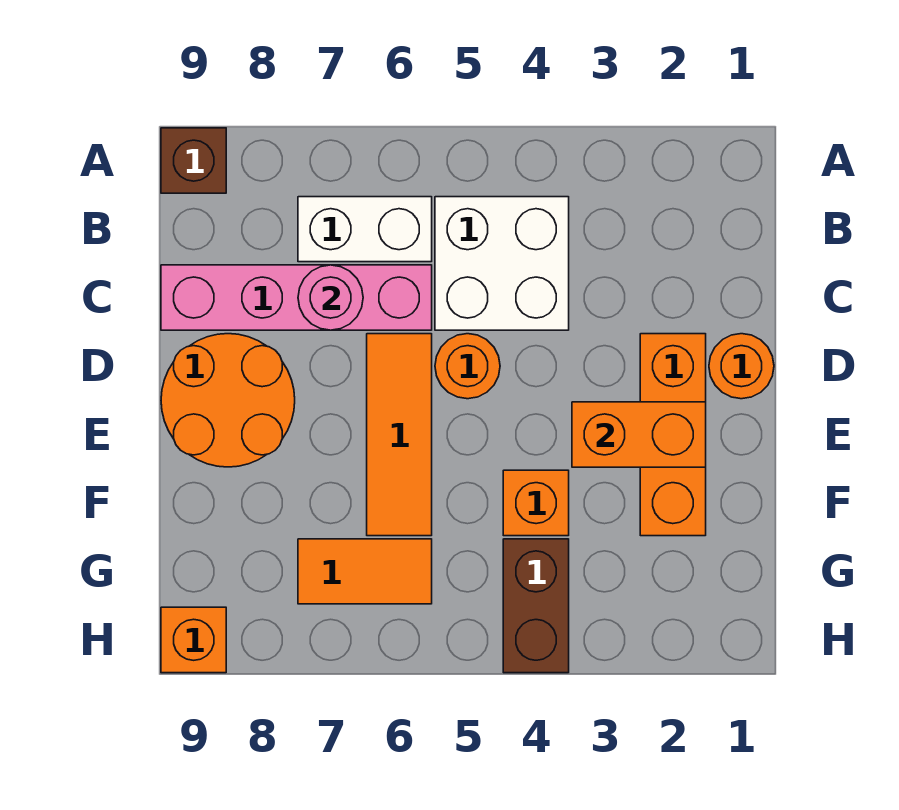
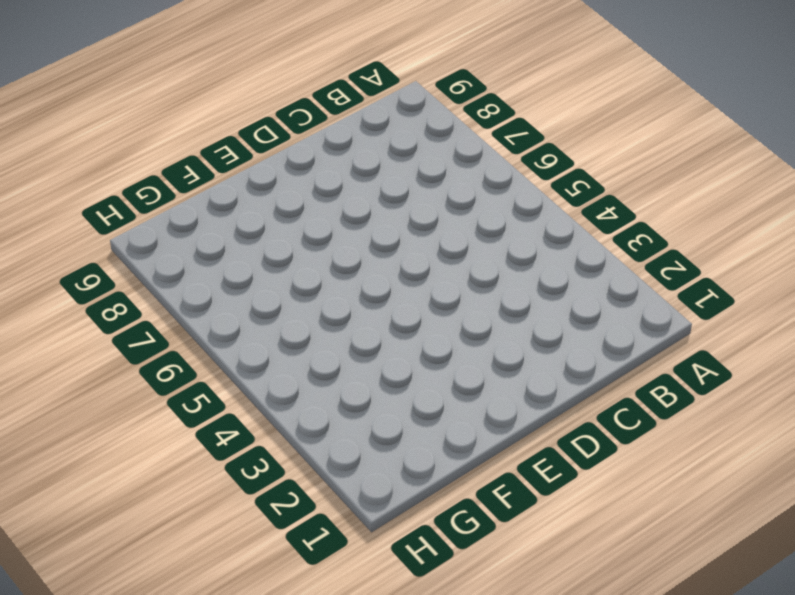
none -> brown 1x1 brick [161,128,226,193]
none -> white 2x2 brick [435,197,569,330]
none -> white 1x2 brick [298,197,432,262]

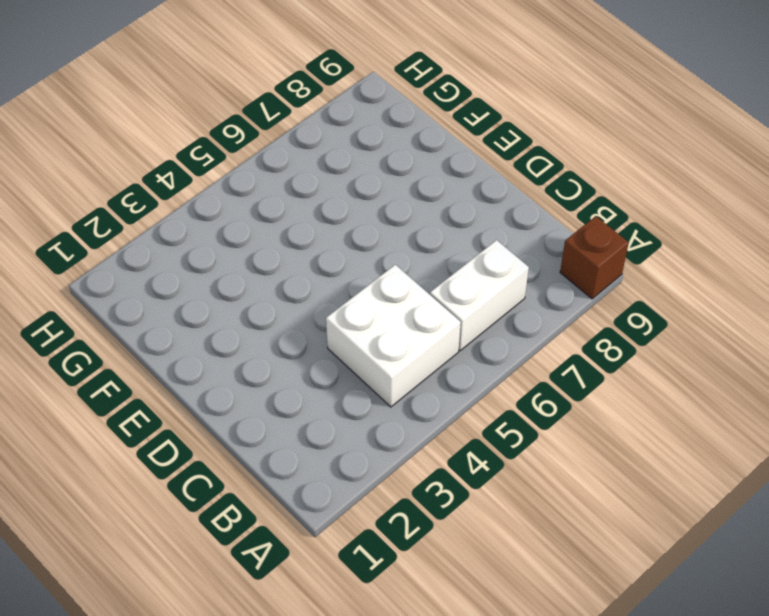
none -> pink 1x4 brick [161,265,432,330]
none -> orange 1x1 round brick [709,334,774,399]
none -> orange 1x3 brick [640,334,706,536]

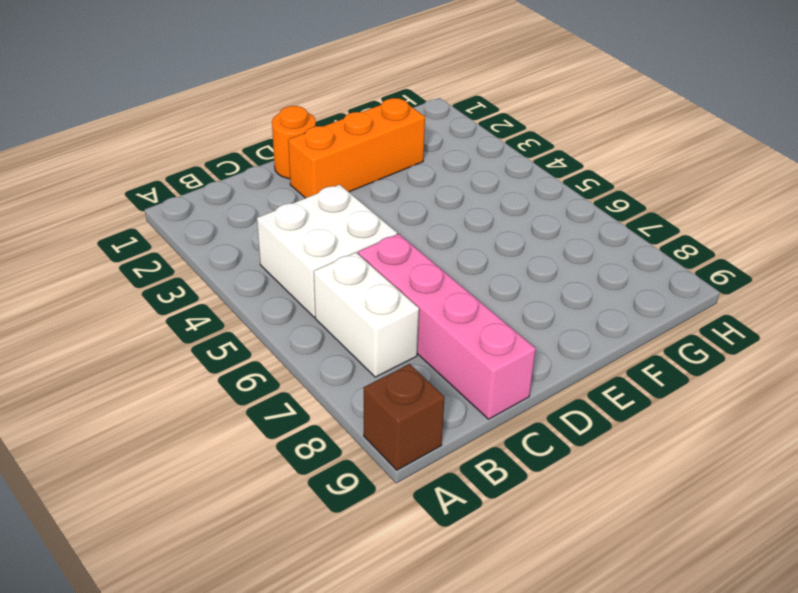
none -> orange 1x1 round brick [435,334,500,399]
none -> orange 1x3 tile [367,334,432,536]
none -> orange 2x2 round brick [161,334,295,467]

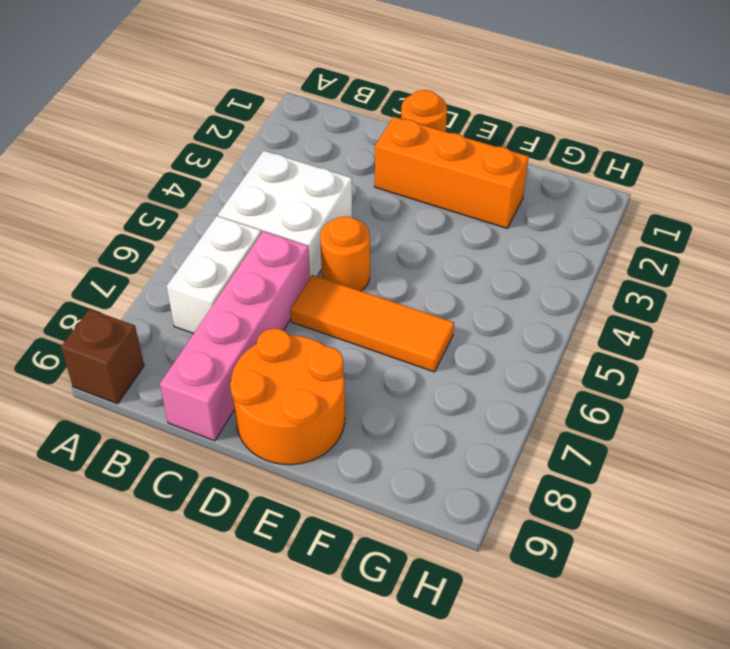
none -> orange 1x1 brick [503,470,569,536]
none -> brown 1x2 brick [503,539,569,673]
none -> orange 1x2 tile [298,539,432,604]

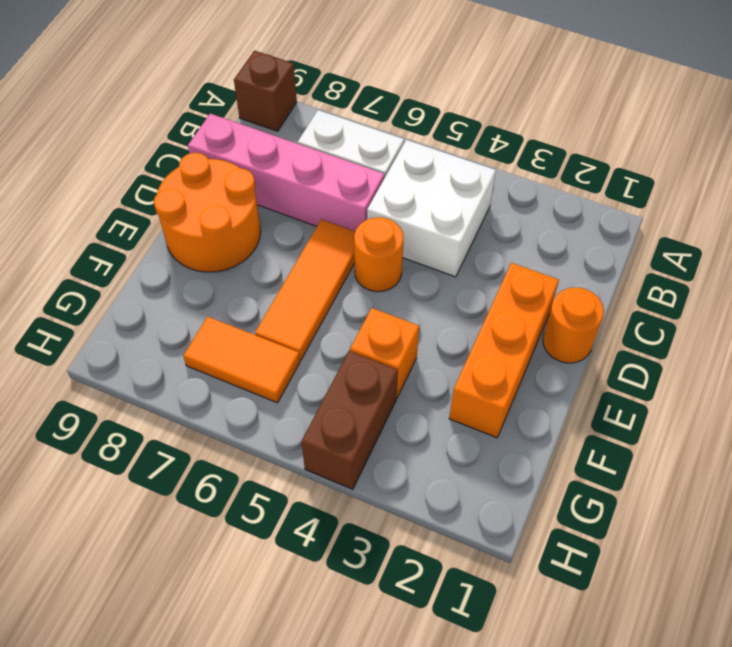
none -> orange 1x1 brick [161,607,226,673]
none -> pink 1x1 round brick [298,265,363,330]
none -> orange 1x2 brick [572,402,706,467]

